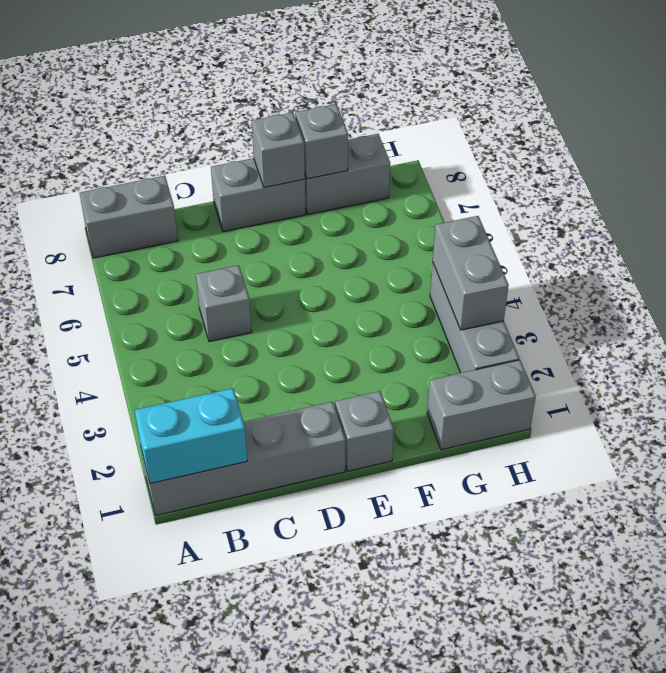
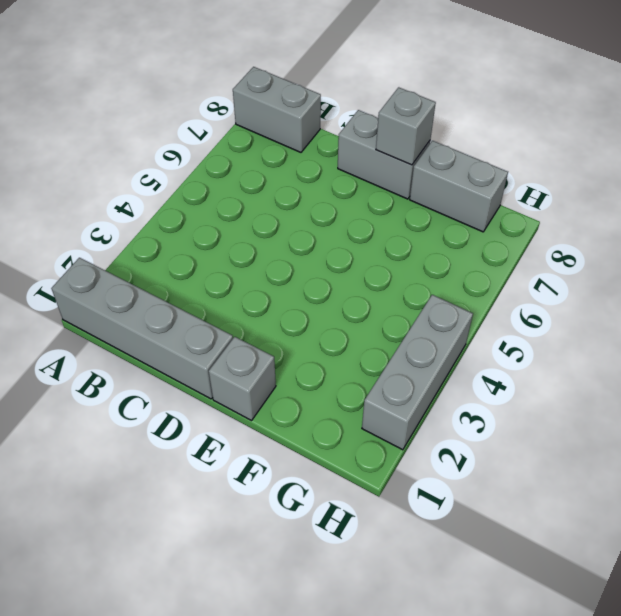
none -> grey 1x1 brick [196,265,252,342]
none -> grey 1x2 brick [427,360,536,450]
none -> cyan 1x2 brick [135,388,247,484]

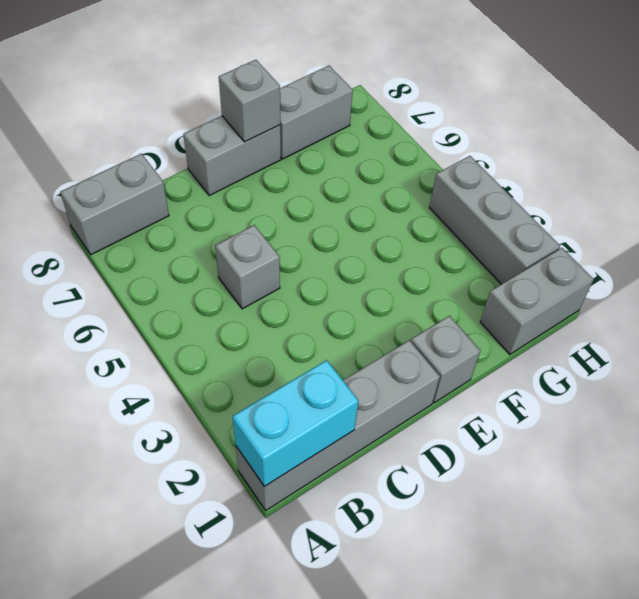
none -> grey 1x1 brick [295,104,348,179]
none -> grey 1x2 brick [433,216,509,330]

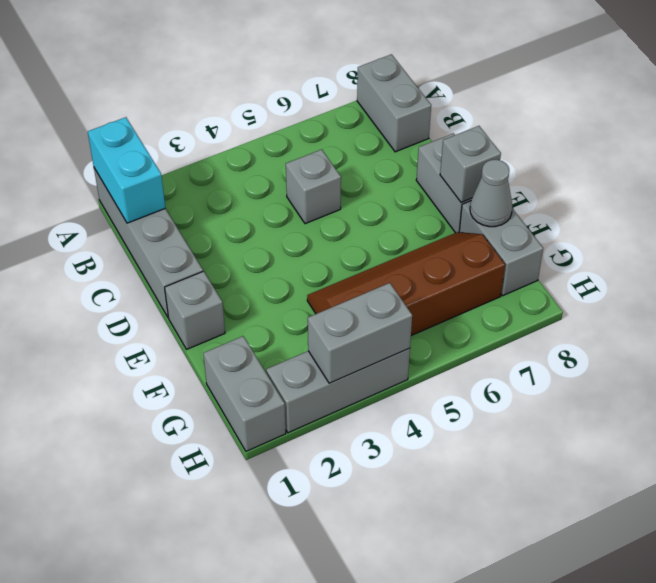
brown 2x4 slope [307,232,505,336] -> none
grey 1x1 cone [470,160,512,227] -> grey 1x1 brick [295,104,348,179]

